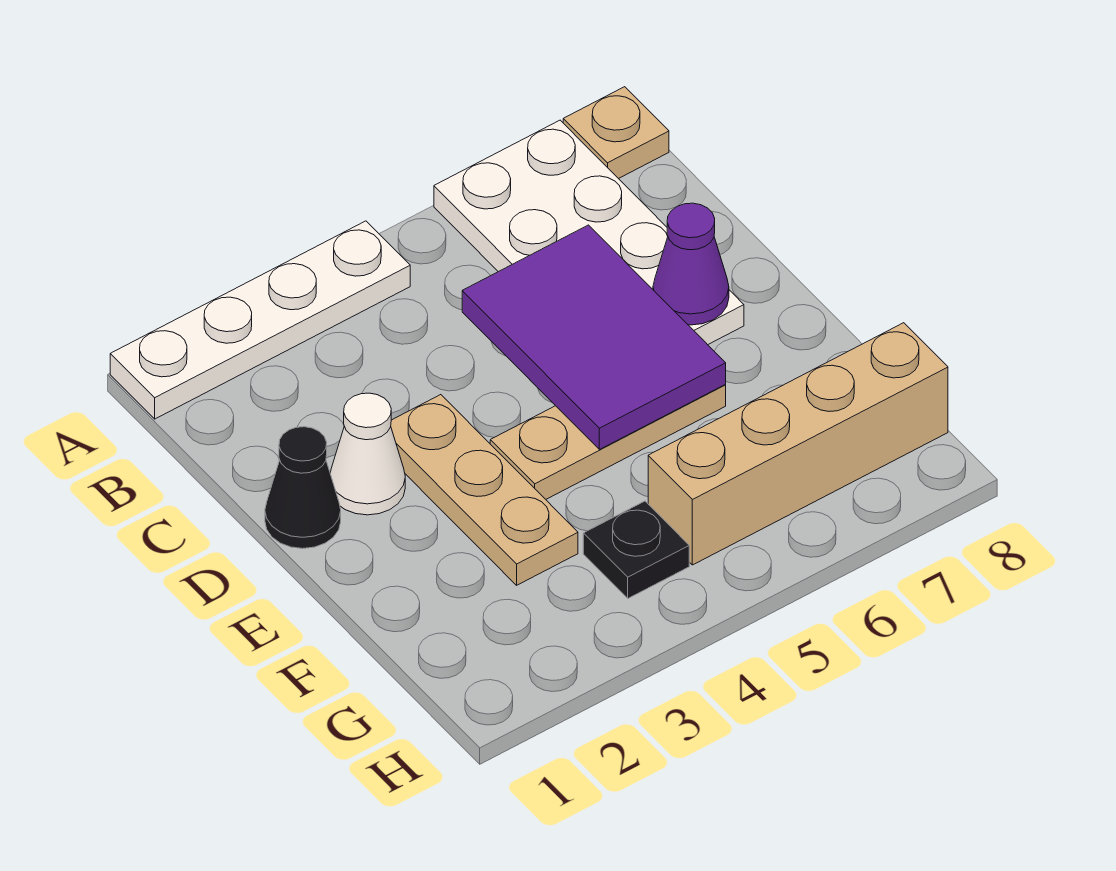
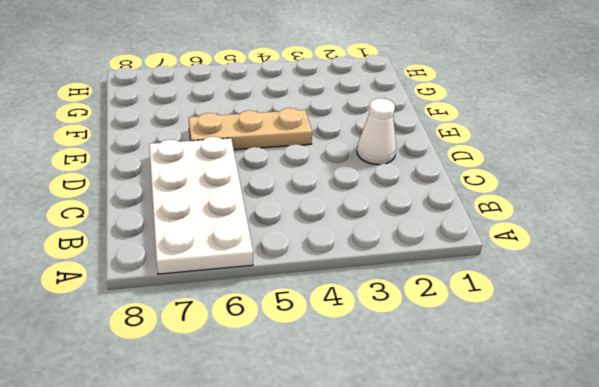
none -> white 1x4 plate [110,221,410,419]
none -> tan 1x1 plate [563,87,669,179]

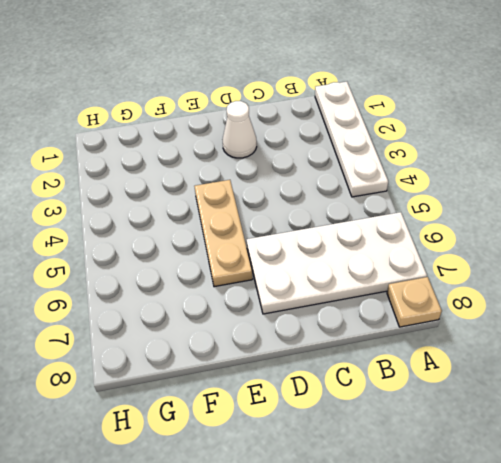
none -> black 1x1 cone [265,427,341,549]
none -> tan 1x3 plate [391,395,578,585]

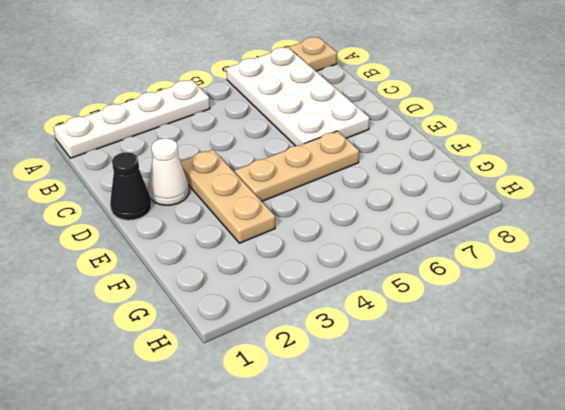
none -> black 1x1 plate [583,501,689,598]
none -> tan 1x4 brick [648,323,948,565]

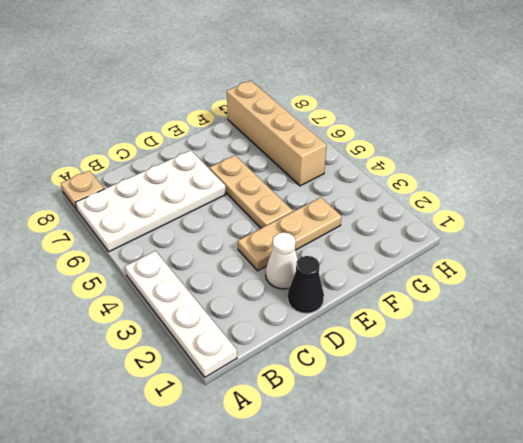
none -> black 1x1 plate [583,501,689,598]
none -> purple 2x3 tile [462,225,726,450]

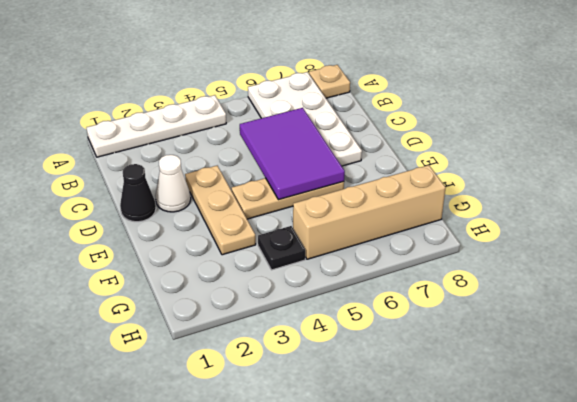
none -> purple 1x1 cone [653,203,729,325]

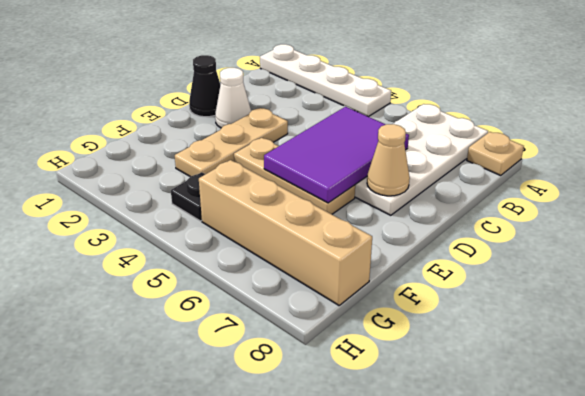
tan 1x1 cone [367,124,410,196] -> purple 1x1 cone [653,203,729,325]

